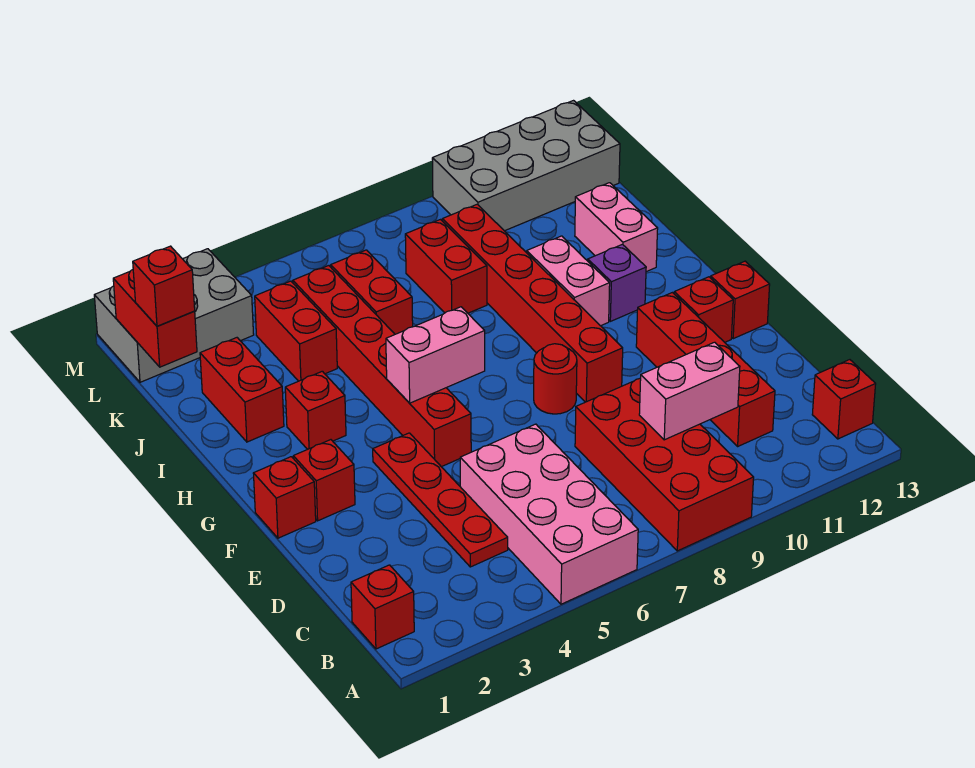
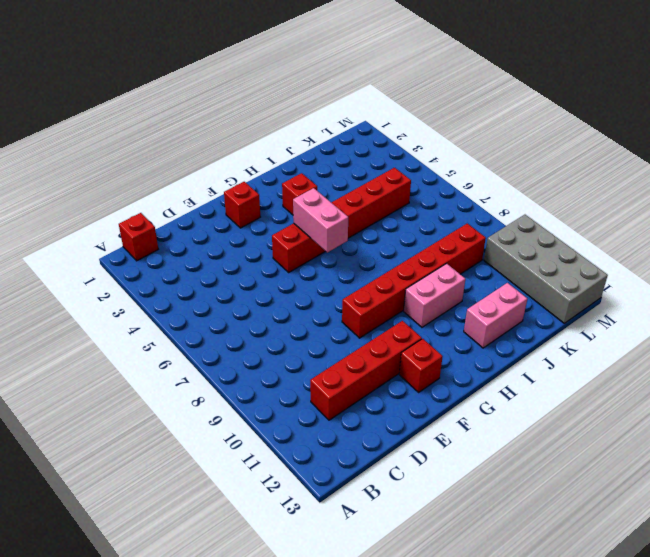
none -> pink 2x4 brick [460,424,638,604]
none -> red 2x4 brick [575,378,754,551]
none -> red 1x1 brick [812,360,876,439]

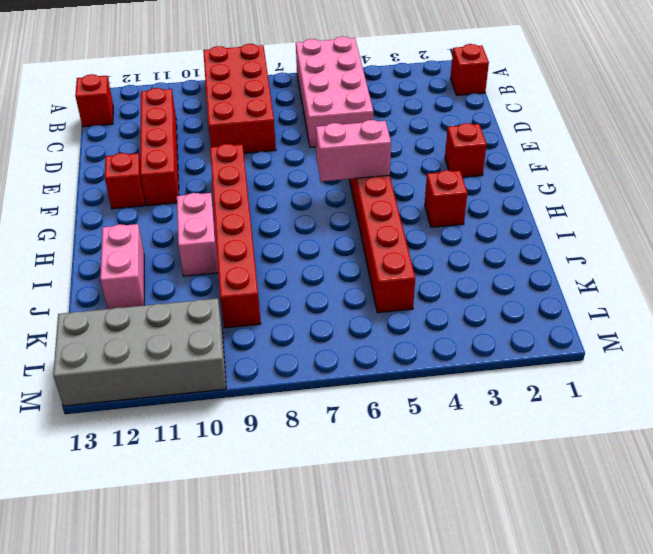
none -> red 1x4 plate [373,433,508,567]
none -> red 1x1 brick [253,457,316,538]
none -> red 1x1 round brick [534,344,577,414]

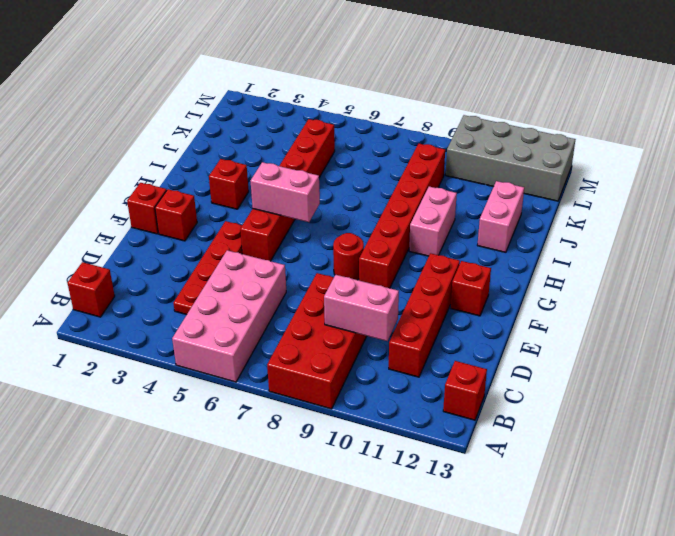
none -> red 1x1 brick [711,261,770,339]
none -> purple 1x1 brick [588,244,646,321]
none -> red 1x2 brick [200,338,284,442]

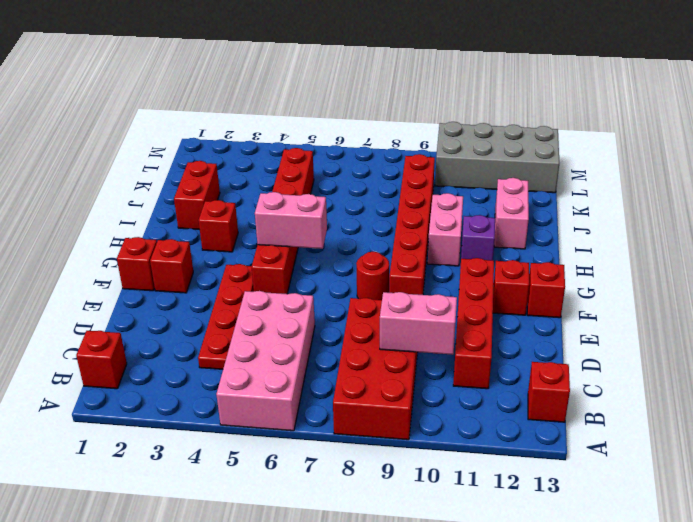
none -> red 1x2 brick [255,281,337,381]
none -> red 1x2 brick [331,250,413,334]
none -> red 1x2 brick [405,220,487,313]

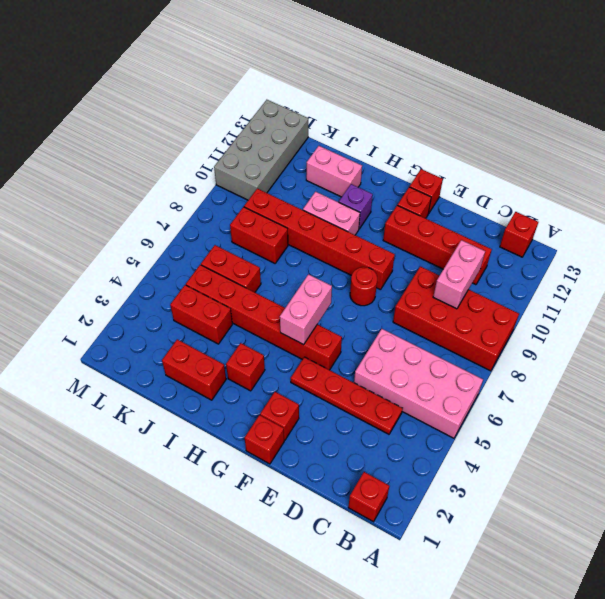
none -> grey 2x3 brick [94,249,254,382]
none -> red 1x2 brick [113,270,197,367]
none -> red 1x1 brick [133,246,195,326]

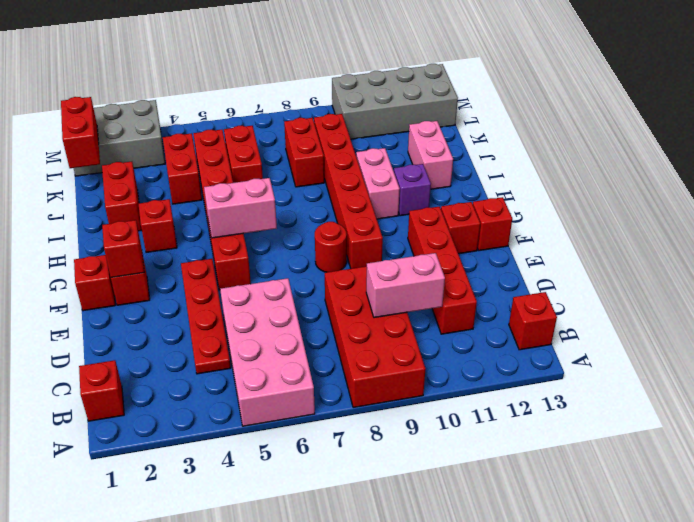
red 1x1 brick [102,220,144,277] -> red 1x1 brick moved to [133,246,195,326]

